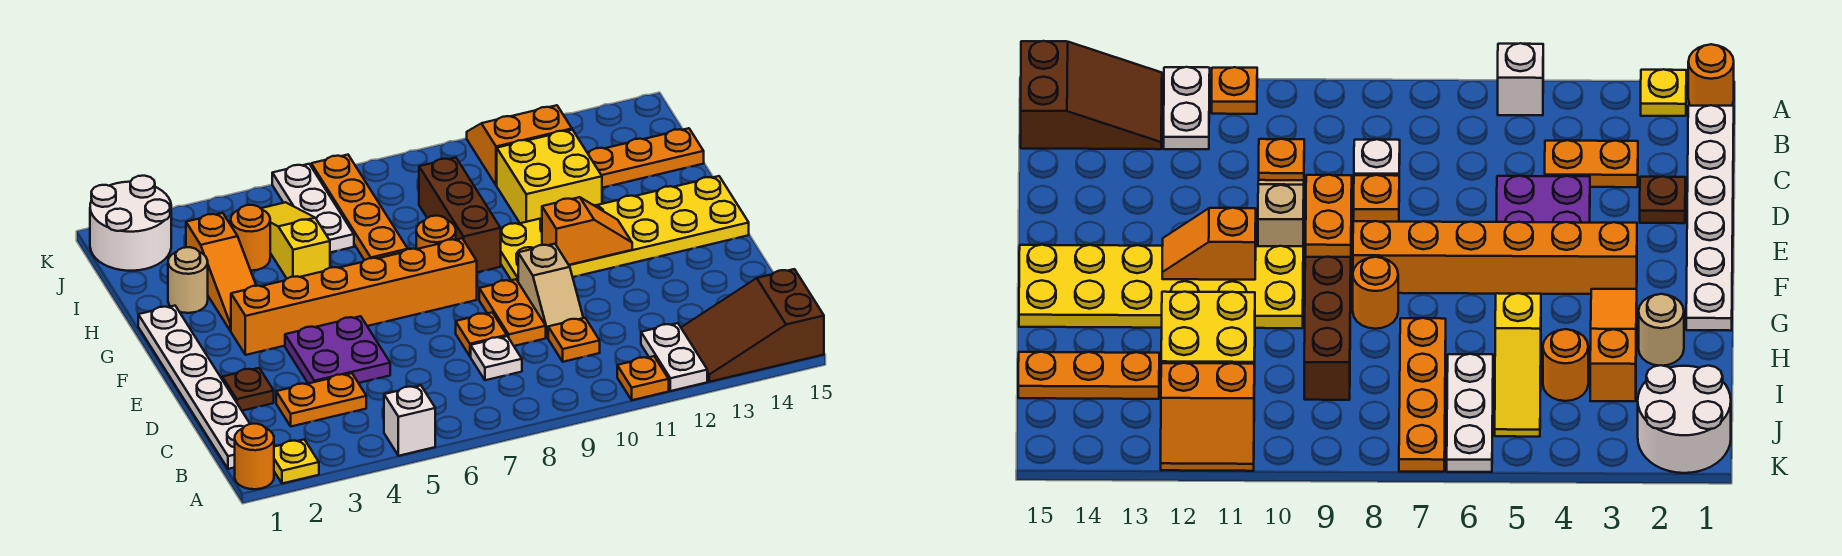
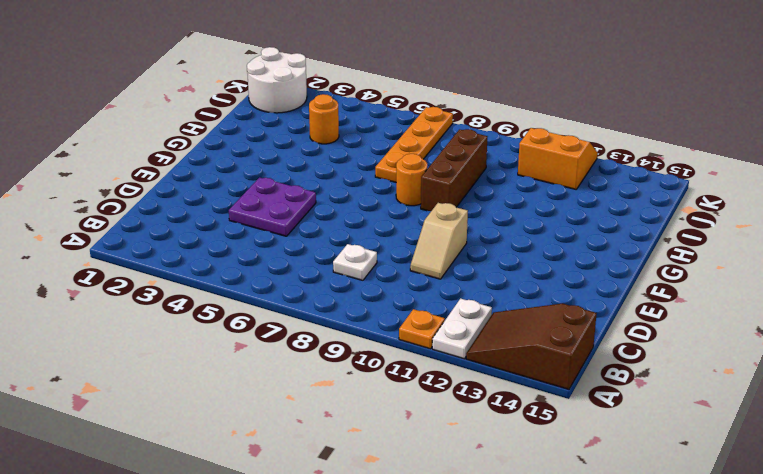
none -> orange 1x1 round brick [235,424,274,489]
none -> yellow 1x1 plate [274,440,319,484]
none -> white 1x1 brick [384,385,435,456]
none -> white 1x6 plate [138,306,250,469]

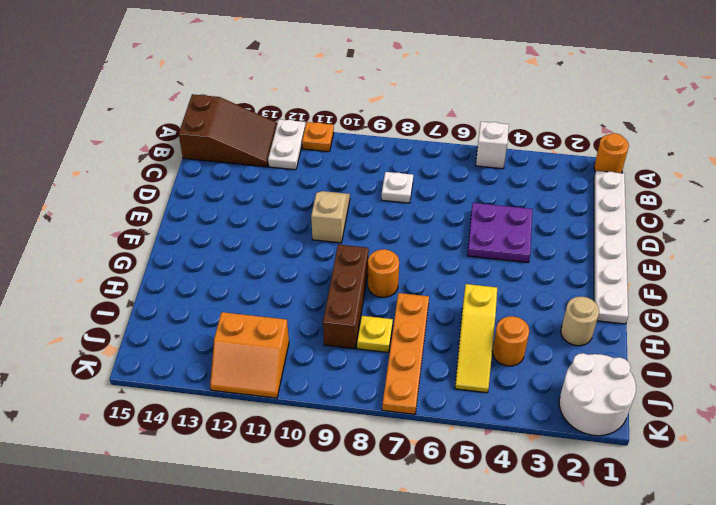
yellow 1x1 plate [357,316,393,353] -> yellow 1x1 plate moved to [274,440,319,484]
none -> orange 1x2 plate [276,373,366,426]
none -> orange 1x1 plate [548,318,600,362]
none -> brown 1x1 plate [222,368,274,411]
none -> orange 1x1 plate [456,312,507,356]

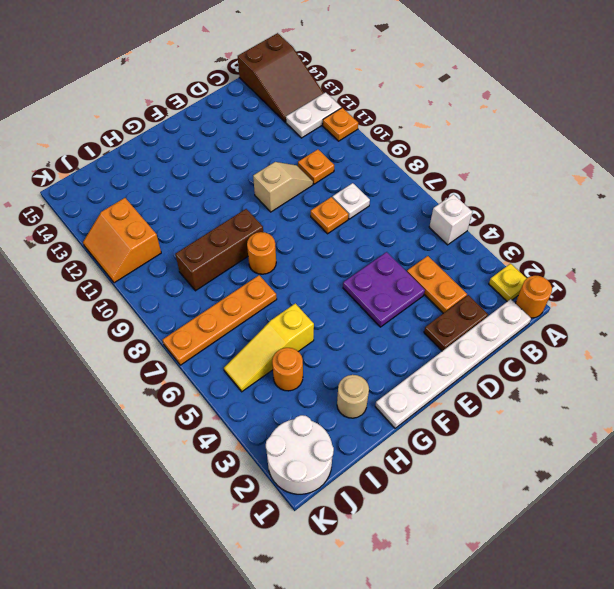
brown 1x2 plate [424,295,488,351] -> brown 1x1 plate [222,368,274,411]
none -> orange 1x2 plate [479,279,546,346]
none -> orange 1x6 brick [231,238,477,355]
none -> yellow 2x6 plate [501,176,749,281]
none -> orange 1x3 slope [186,213,256,331]

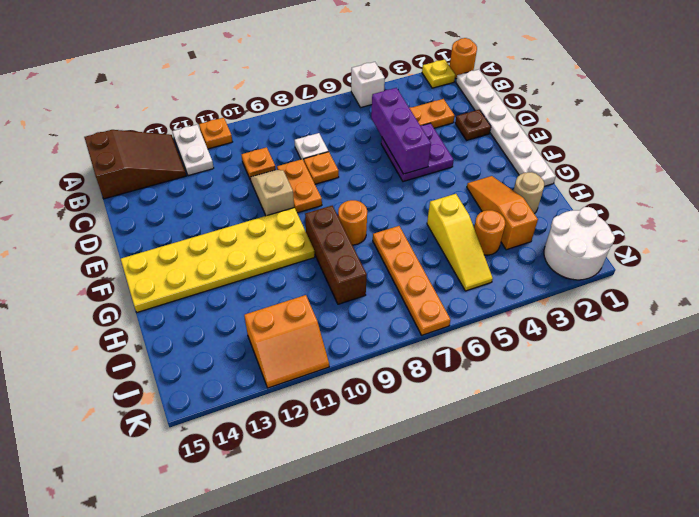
purple 1x3 brick [371,88,431,174] -> none
none -> orange 1x6 brick [231,238,477,355]
none -> yellow 2x2 brick [497,130,602,223]
none -> white 1x3 plate [272,164,354,252]
none -> orange 1x3 plate [587,128,704,188]

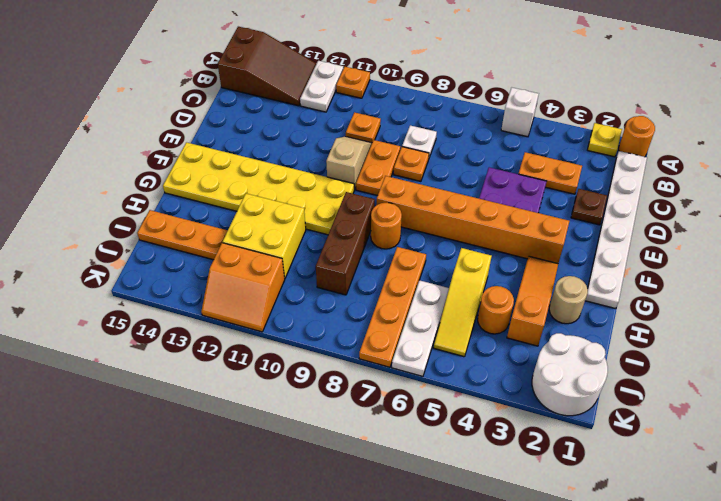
none -> orange 1x2 slope [542,197,632,265]

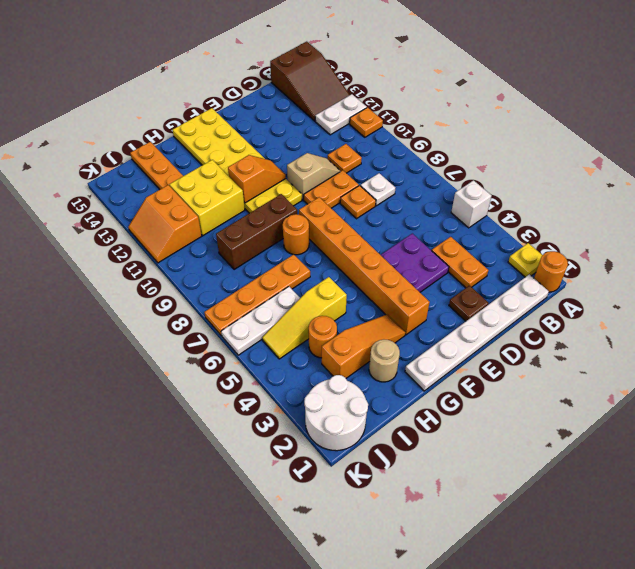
orange 1x2 slope [228,155,286,203] -> orange 1x2 slope turned to [542,197,632,265]

